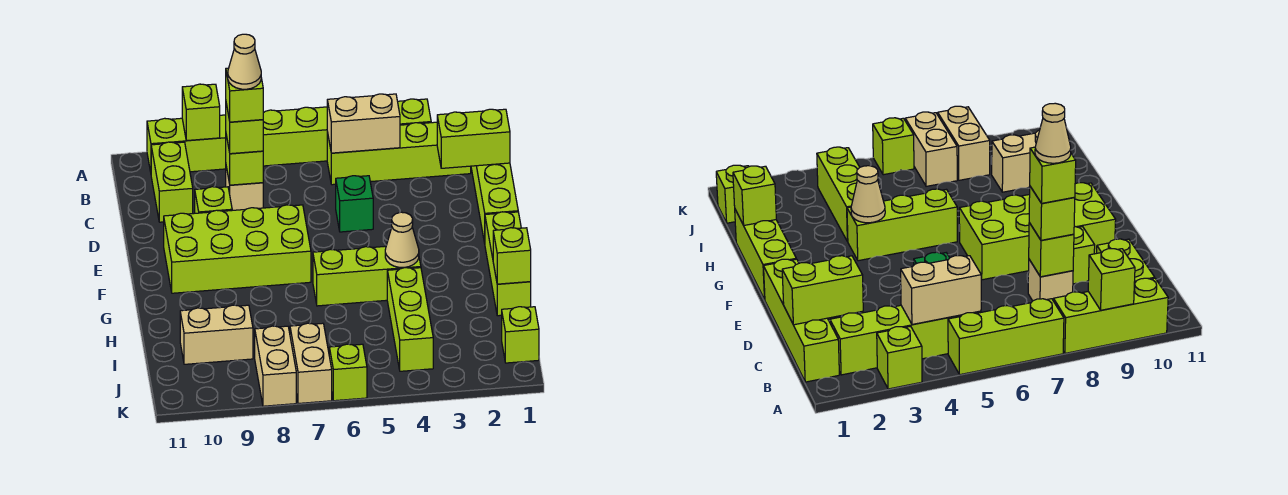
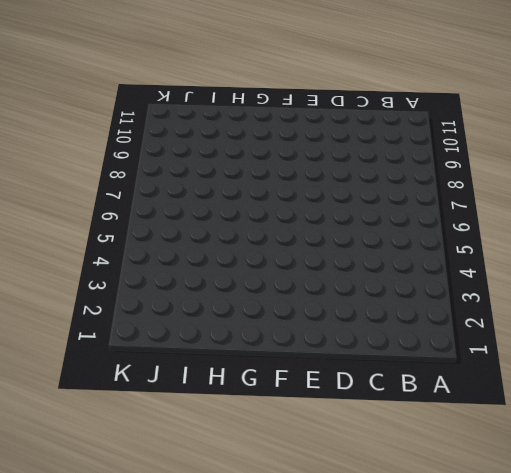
none -> lime 1x1 brick [398,99,431,125]
none -> lime 1x3 brick [263,107,327,166]
none -> lime 1x3 brick [147,115,226,172]

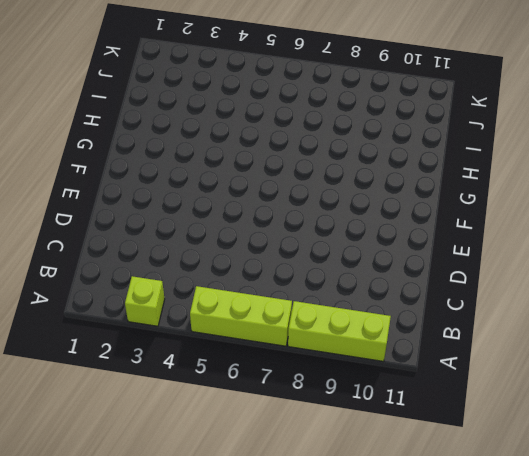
none -> lime 1x4 brick [471,163,518,243]
none -> lime 1x4 brick [327,122,471,185]
none -> lime 1x2 brick [151,142,193,222]

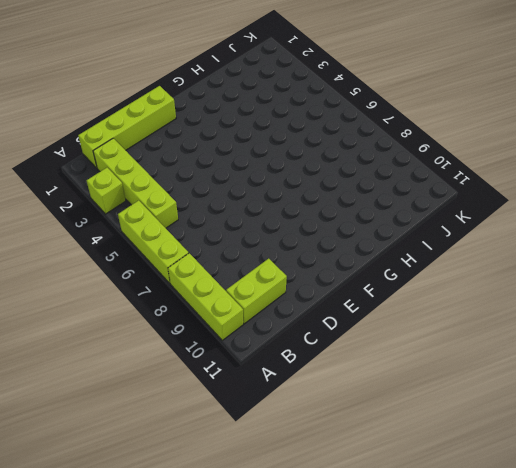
none -> tan 1x1 brick [226,167,263,210]
none -> green 1x1 brick [336,176,373,232]
none -> lime 1x1 brick [195,187,232,213]

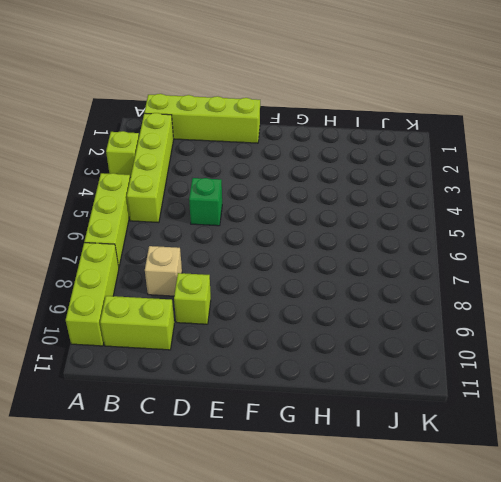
none -> lime 2x4 brick [164,205,311,293]
none -> lime 1x3 brick [485,212,531,316]
none -> lime 1x3 brick [313,246,421,306]

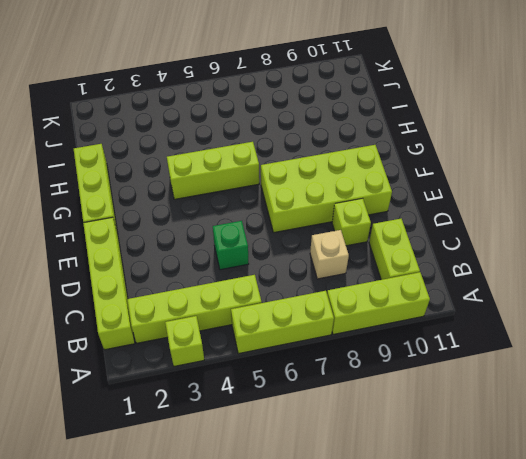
none -> lime 1x3 brick [387,268,433,371]
none -> tan 1x2 brick [180,305,253,364]
none -> lime 1x1 brick [502,307,539,363]

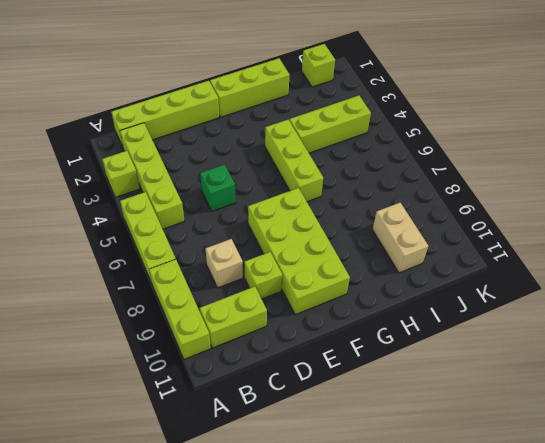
none -> tan 1x2 brick [290,323,332,403]
none -> tan 1x2 brick [255,326,296,406]
none -> lime 1x1 brick [329,344,367,401]

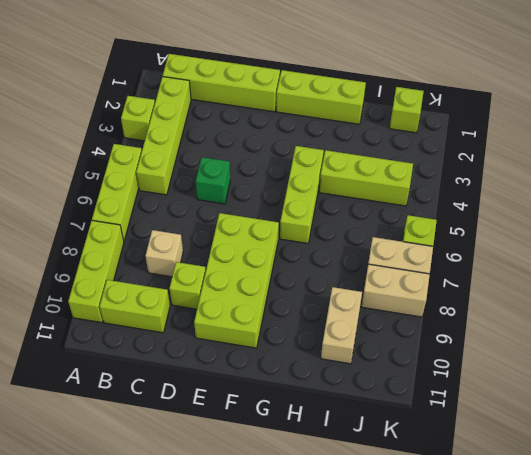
none -> lime 1x1 brick [182,84,220,141]
none -> tan 1x2 brick [327,94,400,153]
none -> lime 1x2 brick [437,109,510,168]

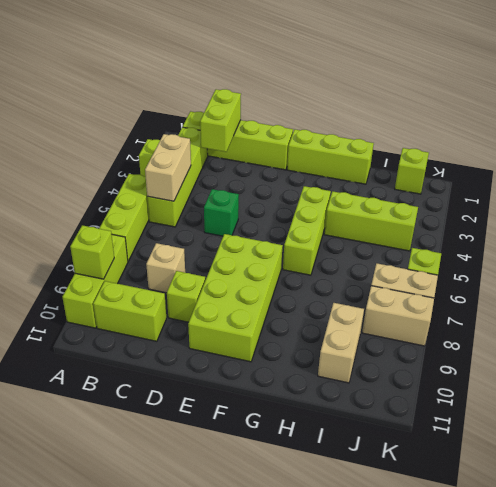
none -> lime 1x1 brick [226,135,263,185]
none -> tan 1x1 cone [385,212,419,268]
none -> lime 1x1 brick [493,228,531,284]

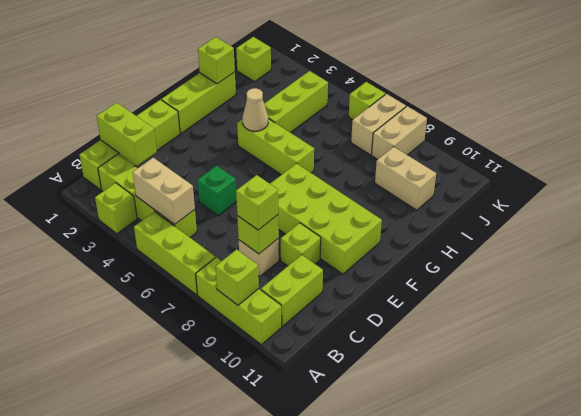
none -> lime 1x1 brick [226,68,263,122]
none -> tan 1x1 cone [228,34,261,89]

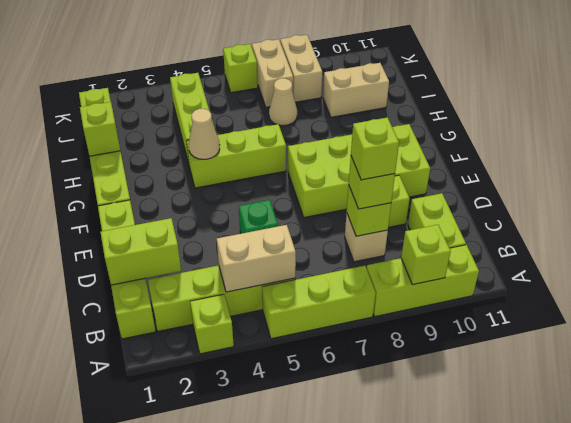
tan 1x1 cone [269,78,297,126] -> tan 1x1 cone moved to [228,34,261,89]

